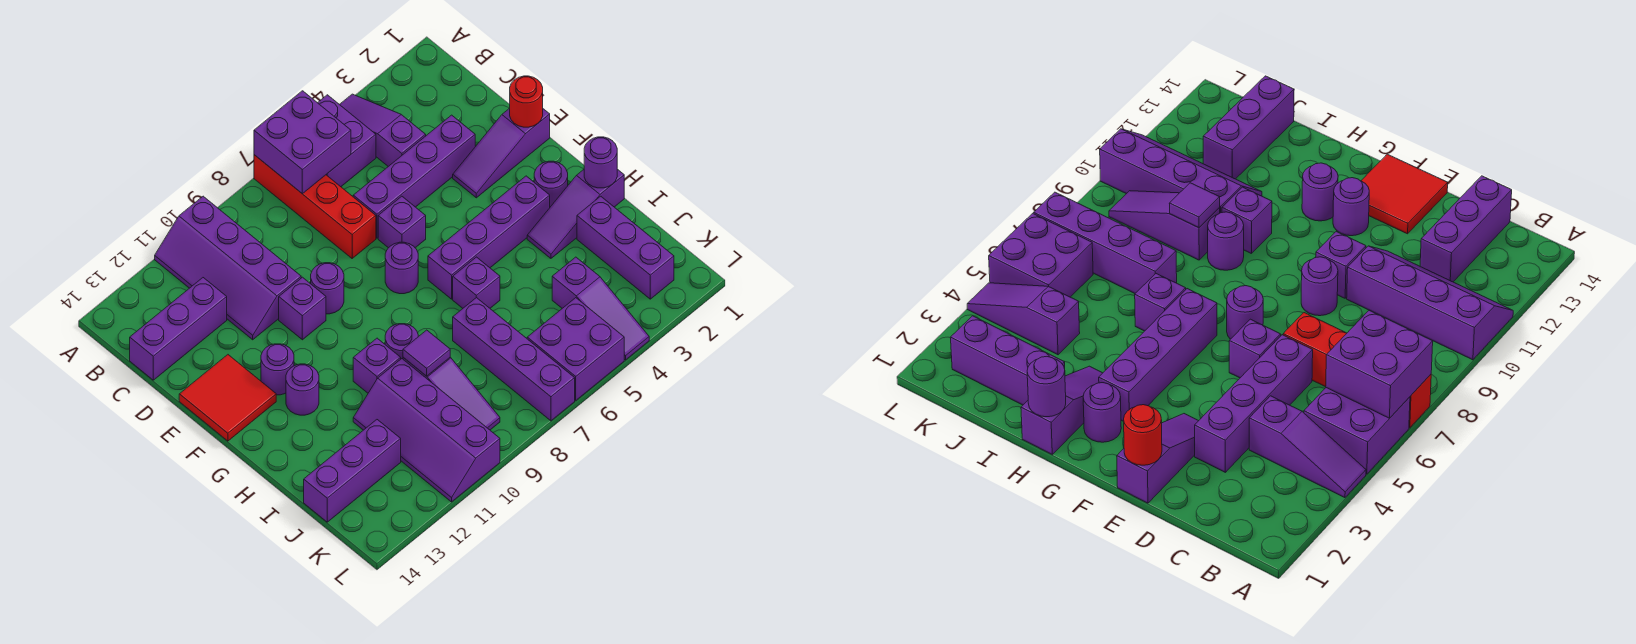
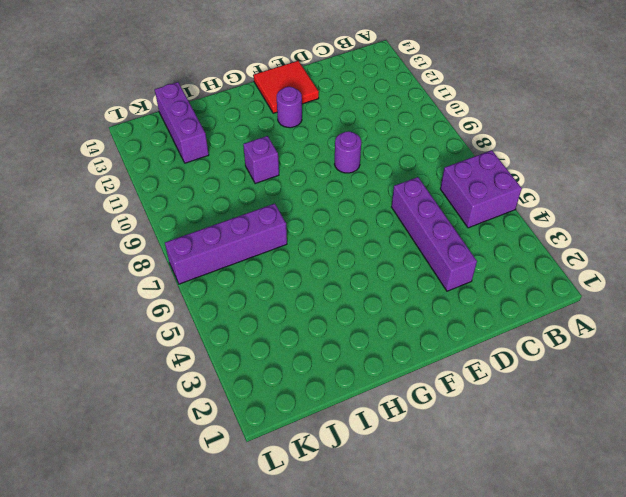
none -> purple 1x3 slope [339,94,426,166]
none -> red 1x4 brick [254,155,376,258]
none -> purple 2x4 slope [155,196,301,340]
none -> purple 1x3 brick [130,278,227,380]

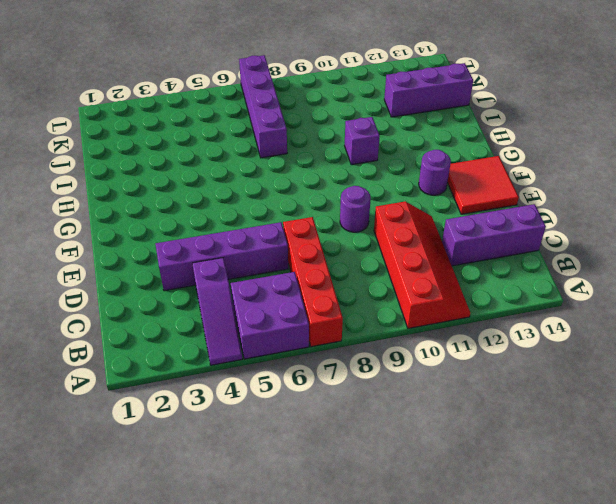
red 2x4 slope [374,201,470,328] -> purple 2x4 slope [155,196,301,340]
none -> purple 1x3 slope [453,108,550,198]
none -> purple 1x1 brick [378,196,426,248]
none -> purple 1x1 brick [279,277,326,340]
none -> purple 1x1 round brick [385,242,418,294]

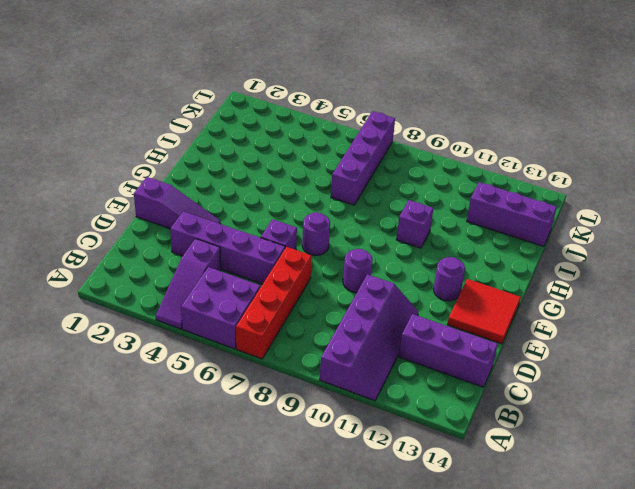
none -> purple 1x1 brick [279,277,326,340]
none -> purple 1x1 round brick [534,161,568,207]
none -> purple 1x4 brick [428,176,550,299]
none -> purple 1x1 round brick [286,364,319,415]

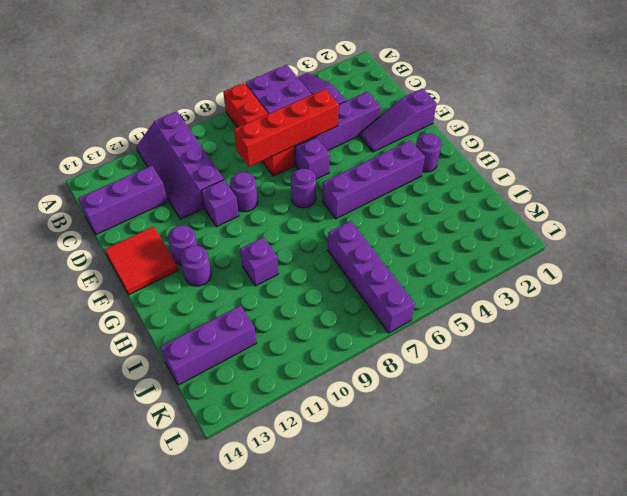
red 1x4 brick [234,89,339,167] -> none
none -> purple 1x3 slope [527,169,624,258]
none -> purple 1x1 brick [453,257,500,308]
none -> purple 1x1 round brick [385,324,418,359]
none -> purple 1x3 brick [577,196,674,299]

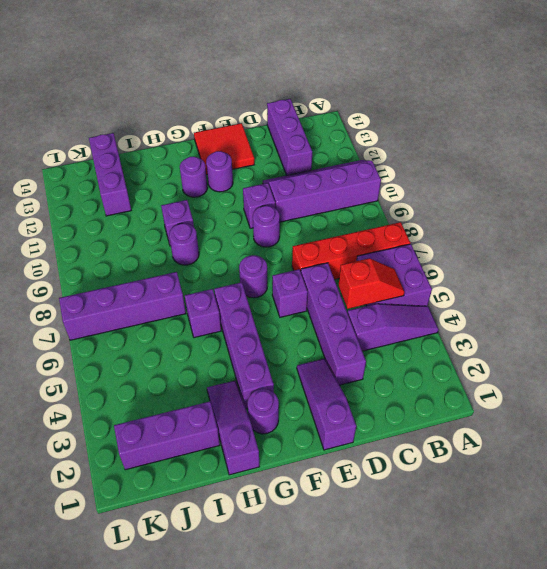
red 1x2 slope [338,258,405,309] -> none
none -> purple 1x3 slope [403,357,500,430]
none -> purple 2x4 slope [353,359,500,502]
none -> purple 1x3 slope [552,257,649,360]
none -> purple 2x2 brick [527,298,624,400]

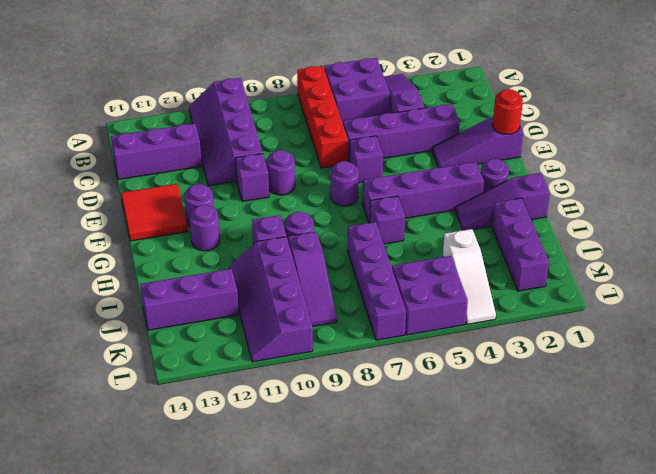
white 1x3 slope [443,229,496,324] -> purple 1x3 slope [552,257,649,360]
none -> purple 2x2 brick [254,91,351,194]
none -> purple 1x1 round brick [584,137,617,188]
none -> purple 1x1 tile [403,330,450,376]

